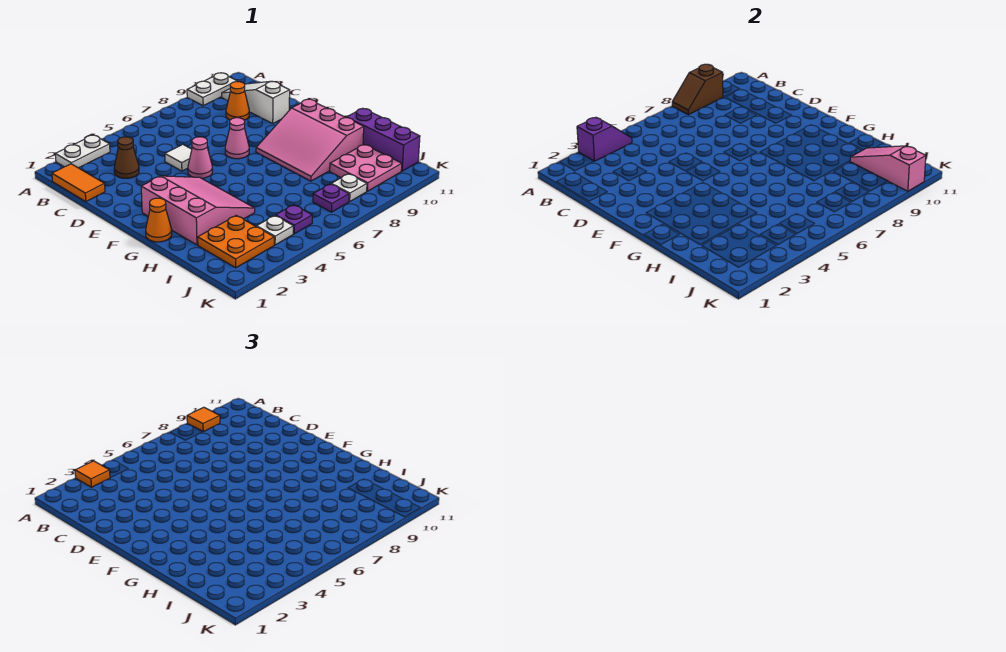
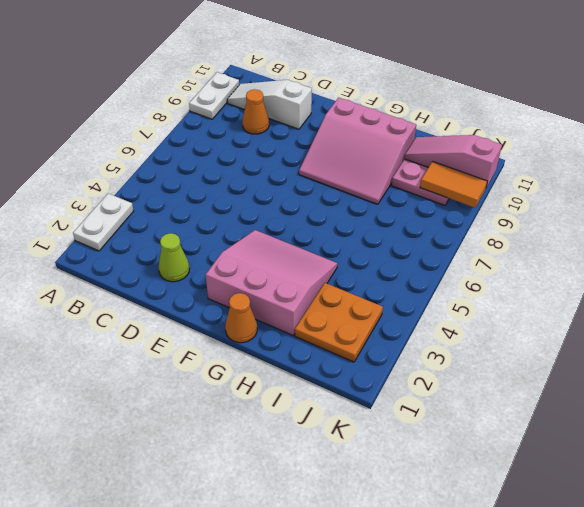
lime 1x1 cone [159,233,189,282] -> none
orange 1x2 tile [420,162,487,208] -> orange 1x2 tile moved to [52,164,105,201]
none -> brown 1x1 cone [114,137,139,178]
none -> white 1x1 tile [165,144,192,171]
none -> pink 1x1 cone [188,137,213,178]

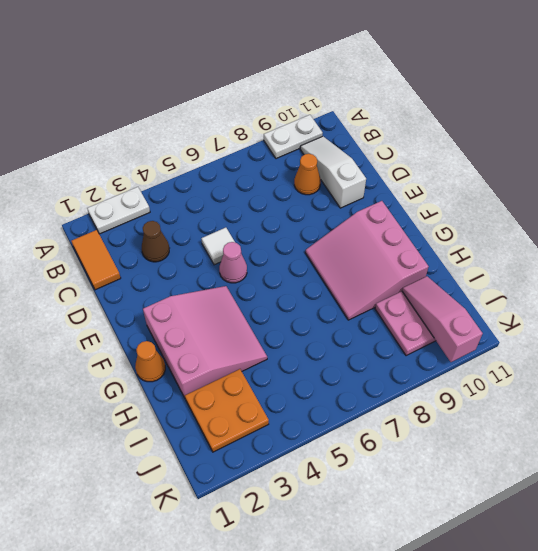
none -> pink 1x1 cone [225,118,249,159]
none -> purple 1x3 brick [346,109,420,171]
none -> white 1x1 plate [256,216,293,245]

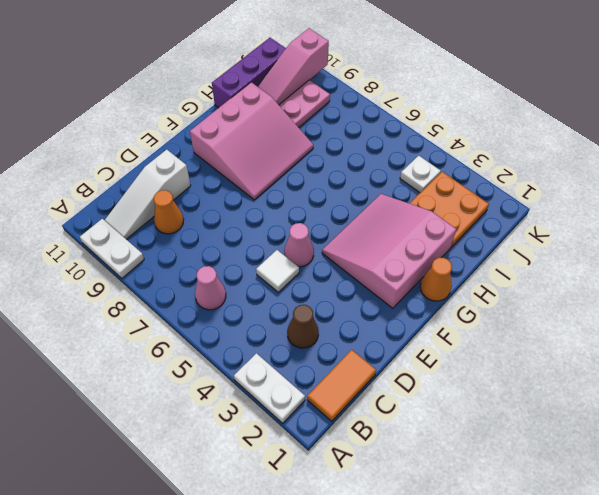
pink 1x1 cone [195,266,226,310] -> pink 1x1 cone moved to [225,118,249,159]
none -> purple 1x1 plate [276,205,312,234]
none -> purple 1x1 plate [313,184,349,212]
none -> white 1x1 plate [331,174,367,202]

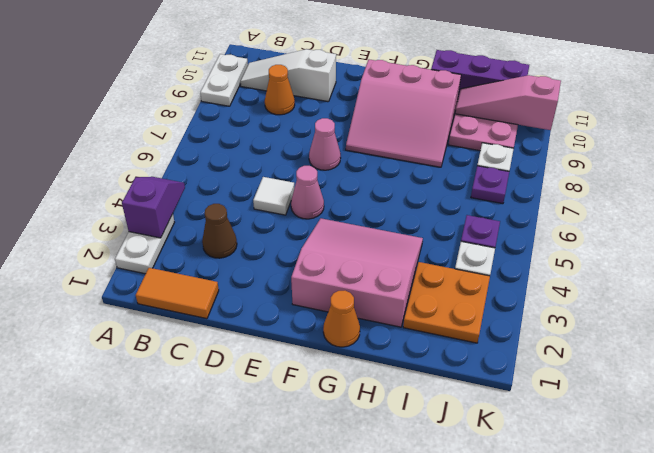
none -> brown 1x2 slope [672,64,723,115]
none -> orange 1x1 tile [75,461,110,487]
none -> orange 1x1 tile [187,407,220,432]

